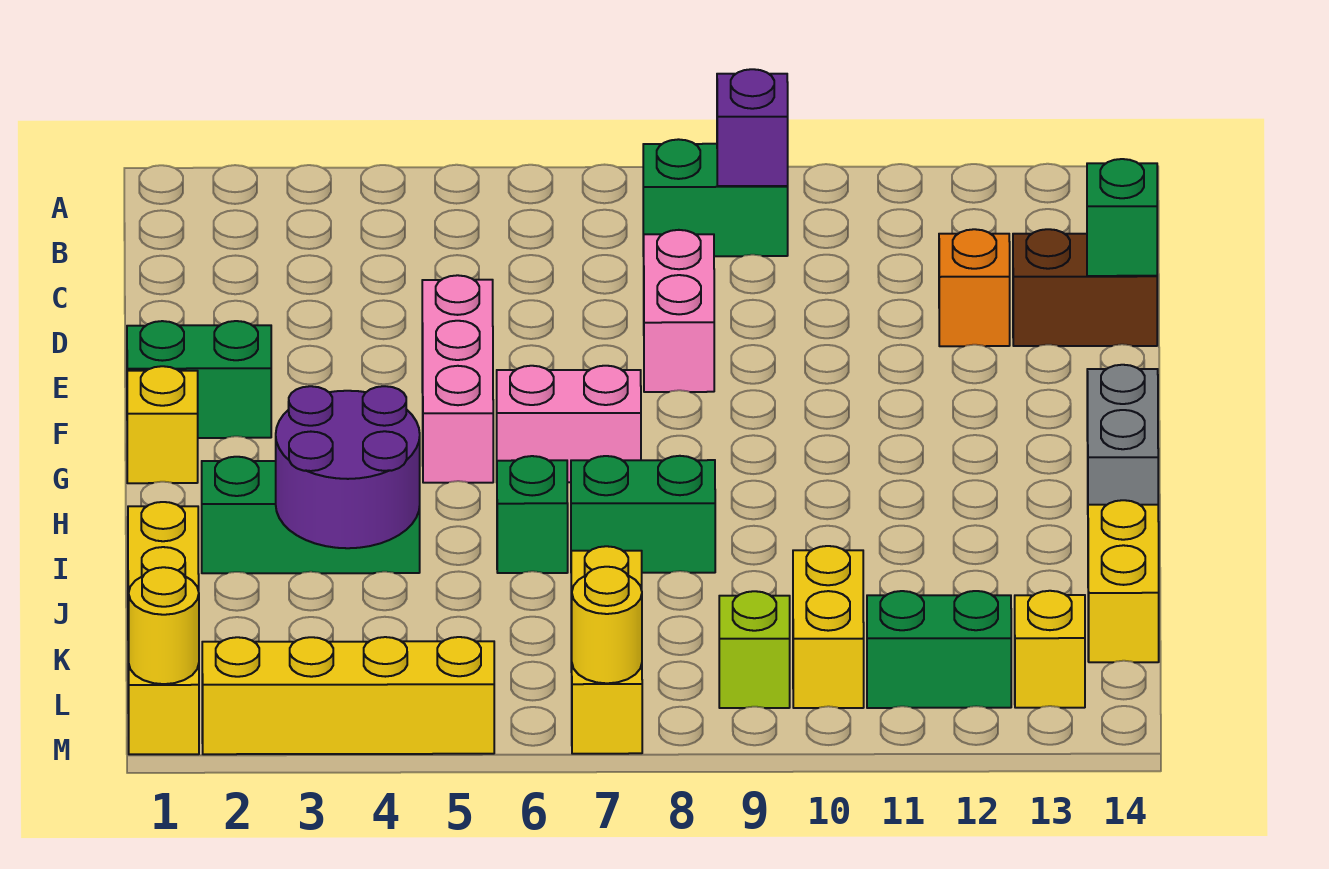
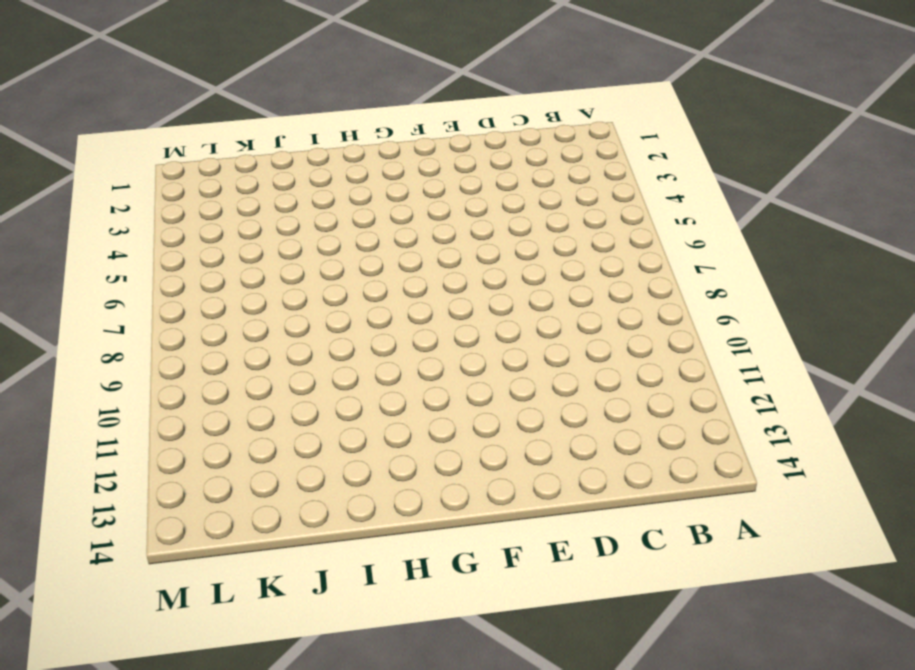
none -> green 1x2 brick [643,139,788,256]
none -> pink 1x2 brick [644,230,714,392]
none -> orange 1x1 brick [939,229,1010,346]

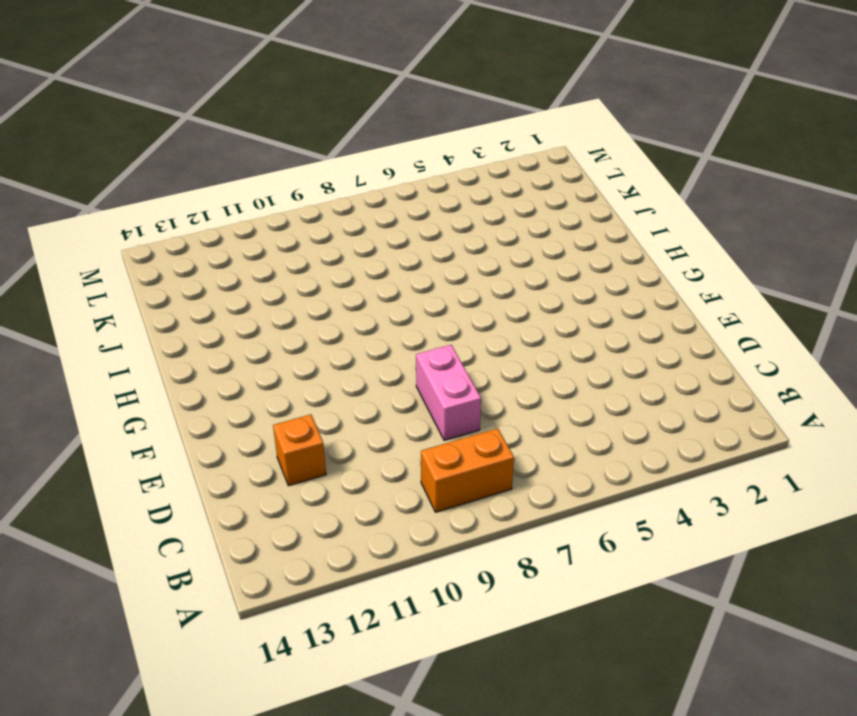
orange 1x2 brick [421,428,514,512] -> green 1x2 brick [643,139,788,256]
none -> brown 1x2 brick [1013,229,1157,346]
none -> pink 1x3 brick [422,275,493,483]
none -> green 1x2 brick [127,321,271,438]

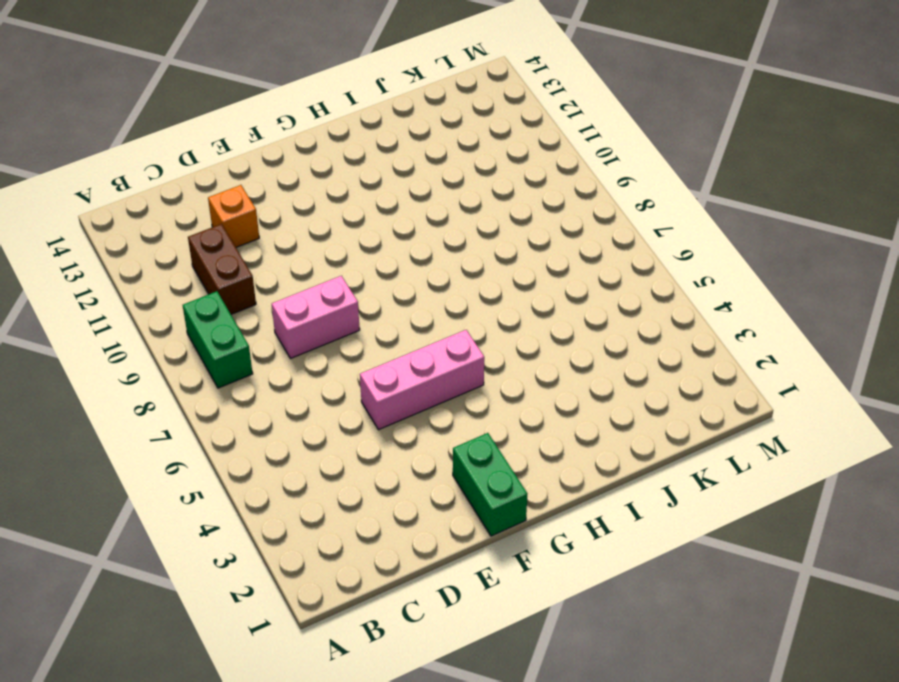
brown 1x2 brick [188,224,256,314] -> brown 1x2 brick moved to [1013,229,1157,346]
none -> yellow 1x1 brick [127,366,198,483]
none -> pink 1x2 brick [497,366,641,482]
none -> grey 1x2 brick [1087,365,1158,505]

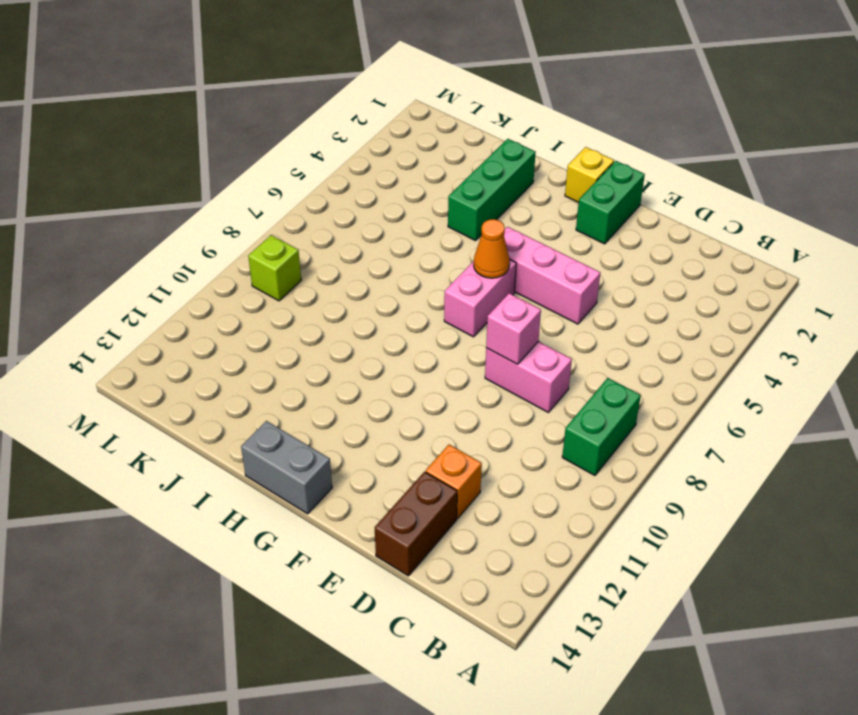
pink 1x1 brick [486,293,541,364] -> none
orange 1x1 cone [474,219,510,278] -> none
none -> green 1x1 brick [497,456,568,573]
none -> green 1x2 brick [571,456,715,573]
none -> yellow 1x4 brick [128,502,199,754]

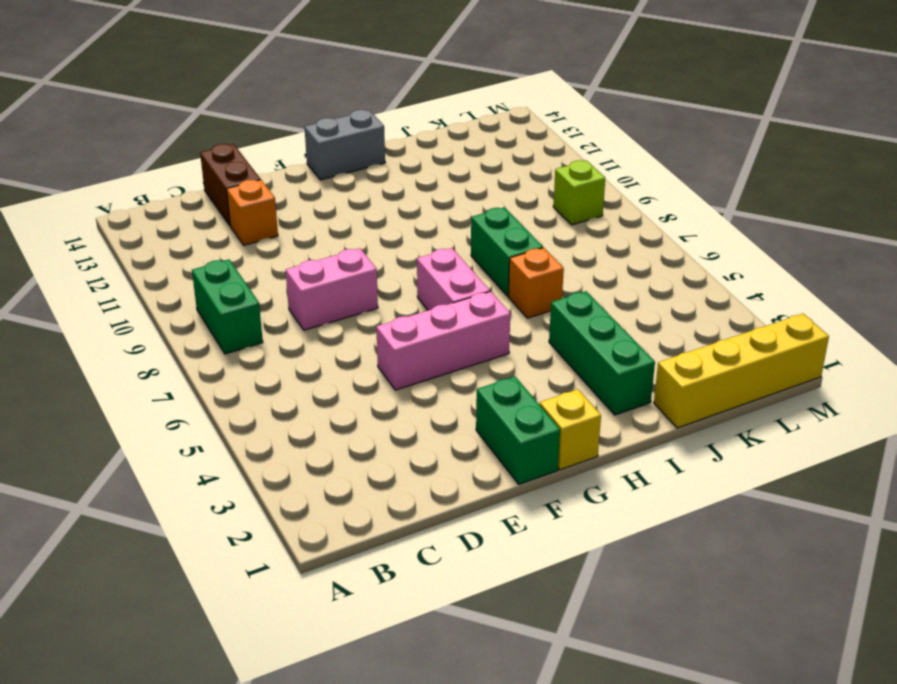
orange 1x1 brick [509,248,564,318] -> green 1x1 brick [497,456,568,573]
none -> yellow 1x2 brick [1088,500,1159,662]
none -> yellow 1x3 brick [571,546,642,754]
none -> yellow 1x2 brick [793,546,864,708]

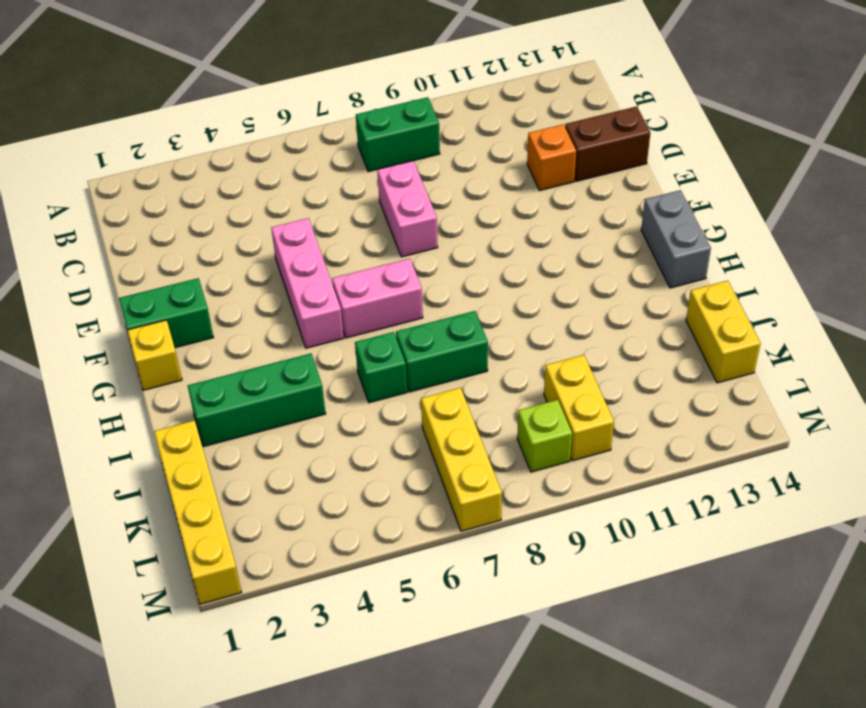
none -> green 1x2 brick [867,591,1011,708]
none -> yellow 1x1 brick [1015,591,1085,708]
none -> yellow 1x4 brick [202,637,494,754]

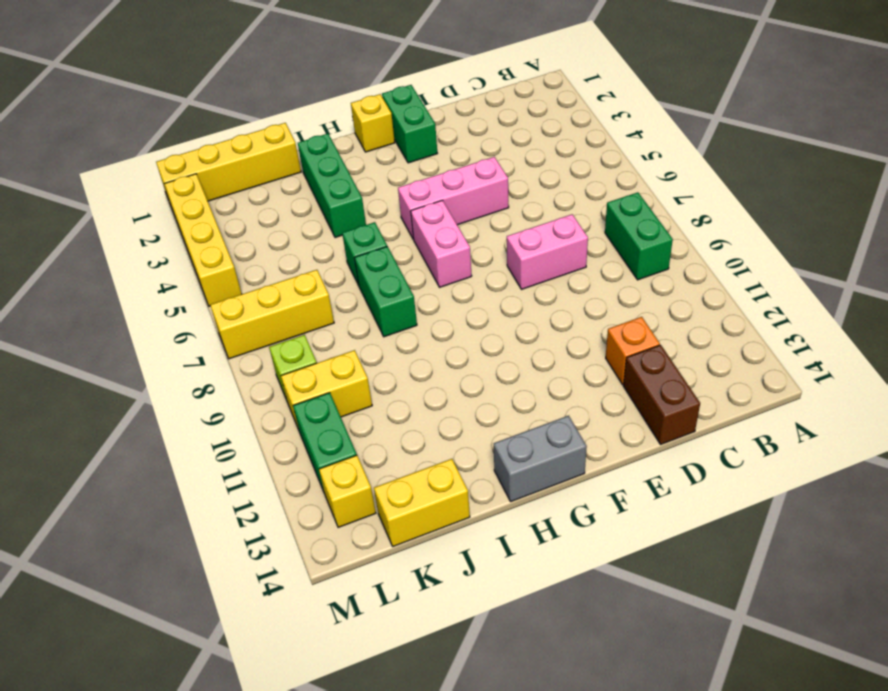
none -> purple 1x1 brick [717,69,788,186]
none -> green 1x1 brick [1087,159,1157,276]
none -> purple 2x2 round brick [276,386,420,548]

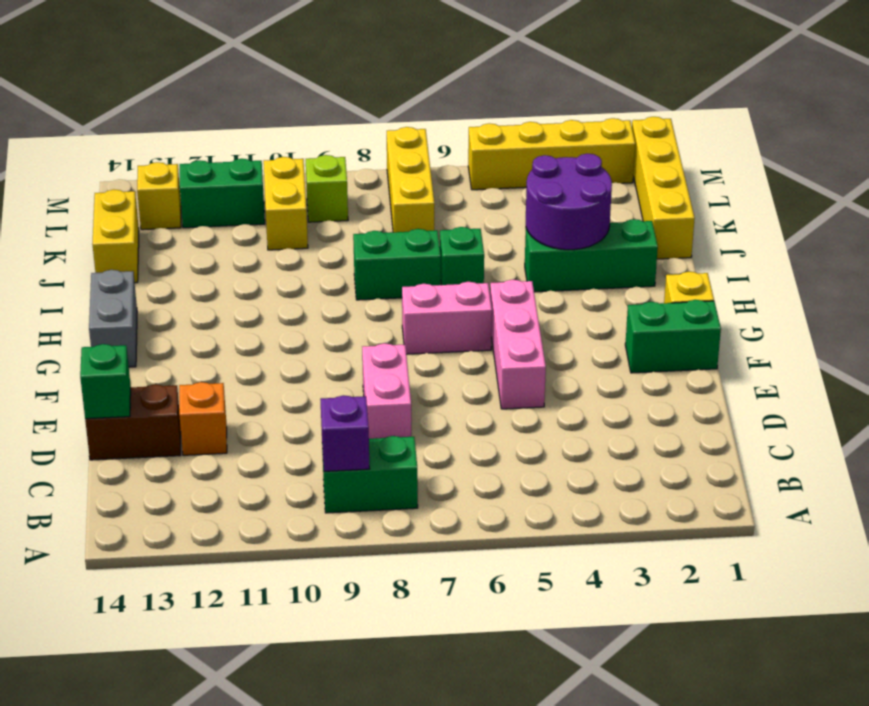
none -> yellow 1x1 round brick [129,567,199,684]
none -> yellow 1x1 round brick [572,567,642,683]

